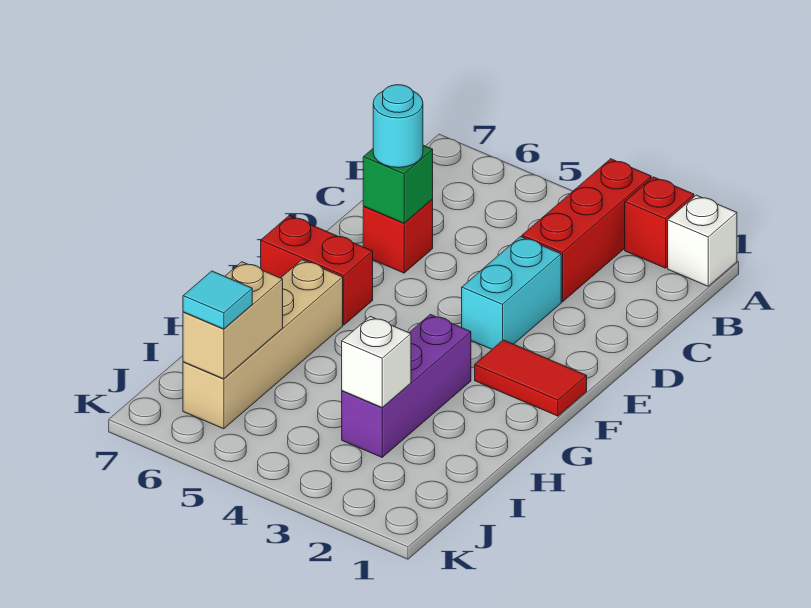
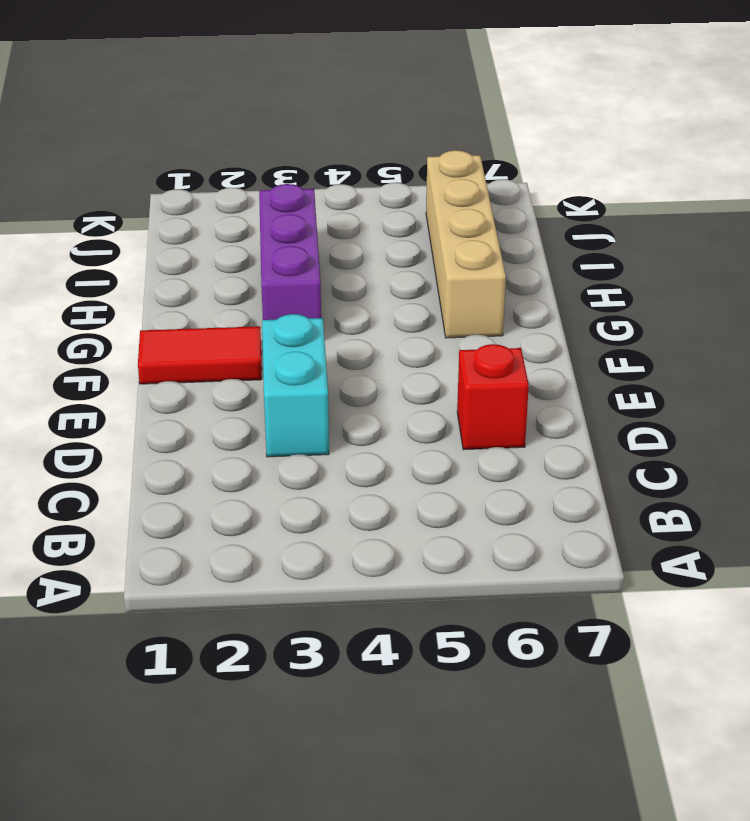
none -> white 1x1 brick [668,195,737,286]
none -> red 1x1 brick [625,177,694,268]
none -> red 1x3 brick [522,159,651,302]

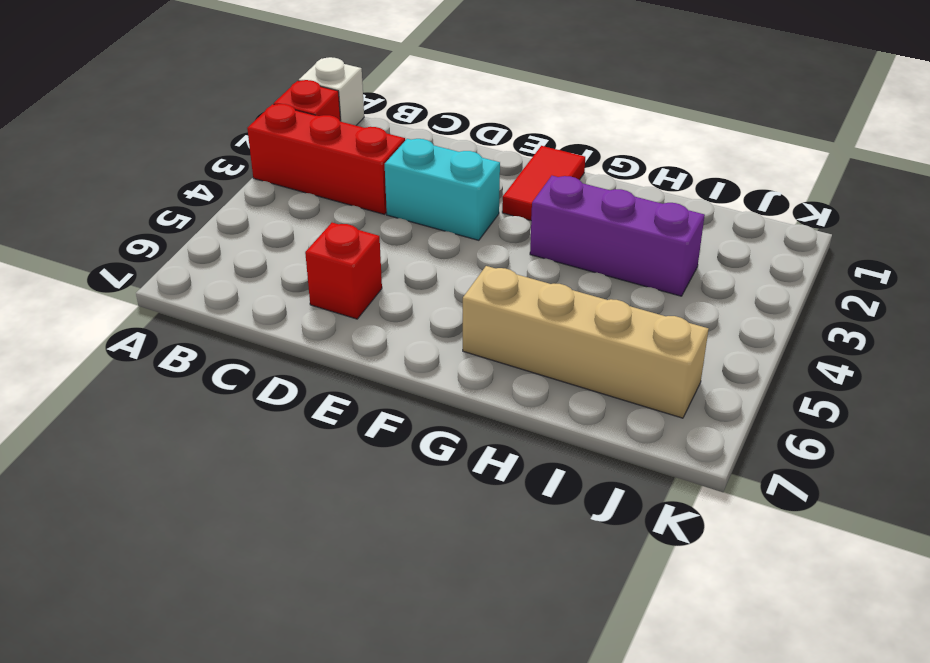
none -> red 1x2 brick [261,216,373,325]
none -> green 1x1 brick [363,145,433,223]
none -> white 1x1 brick [342,316,411,408]

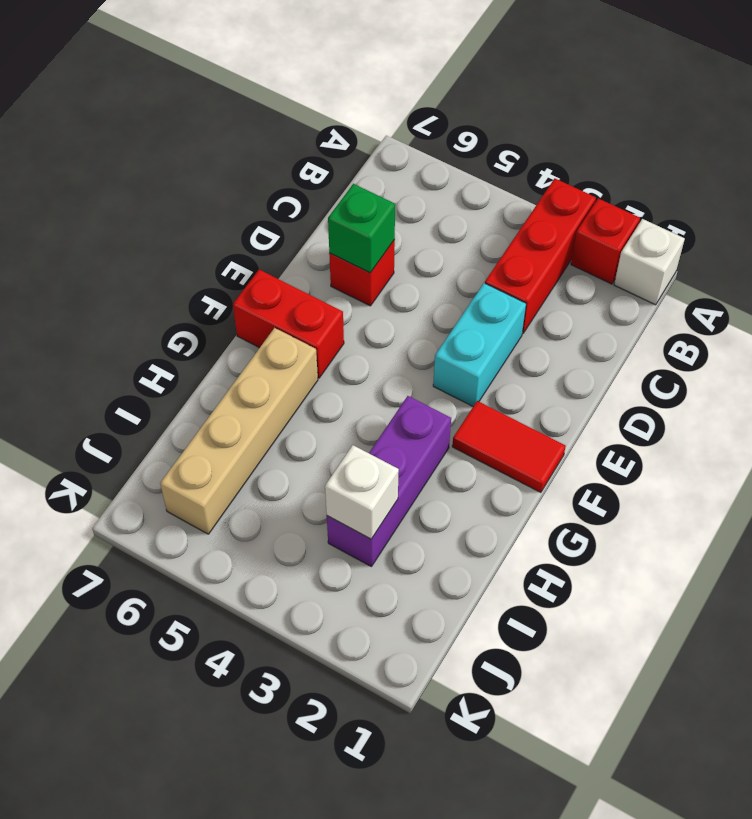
none -> tan 1x2 brick [183,262,283,379]
none -> cyan 1x1 round brick [373,85,423,168]
none -> cyan 1x1 tile [183,271,252,329]

